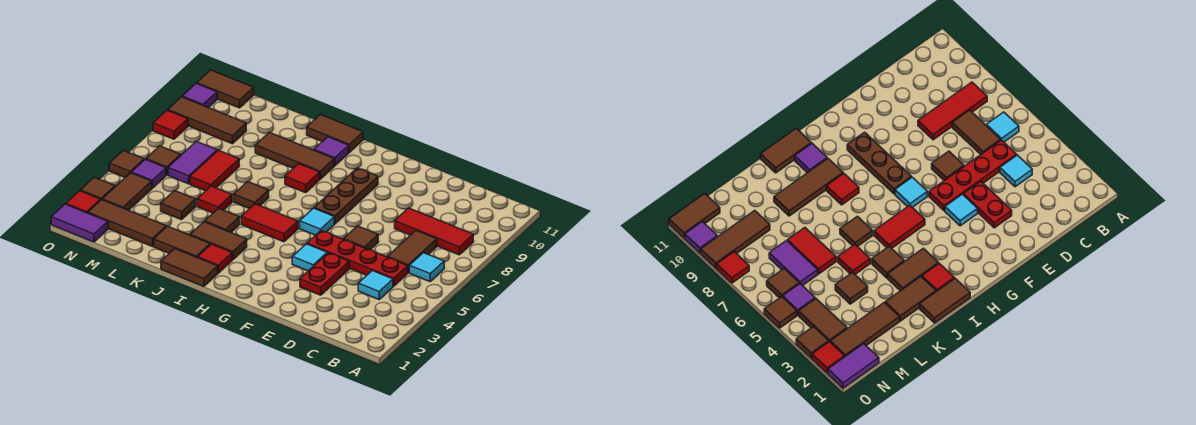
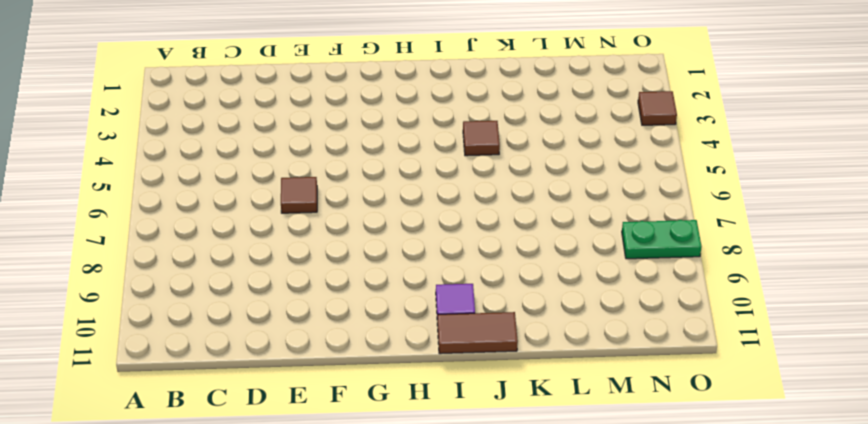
green 1x2 plate [622,220,702,259] -> red 1x1 tile [153,110,188,139]
none -> cyan 1x1 tile [409,253,444,282]
none -> red 1x3 tile [395,208,473,255]
none -> cyan 1x1 tile [358,271,393,299]
none -> red 1x4 plate [307,231,408,286]

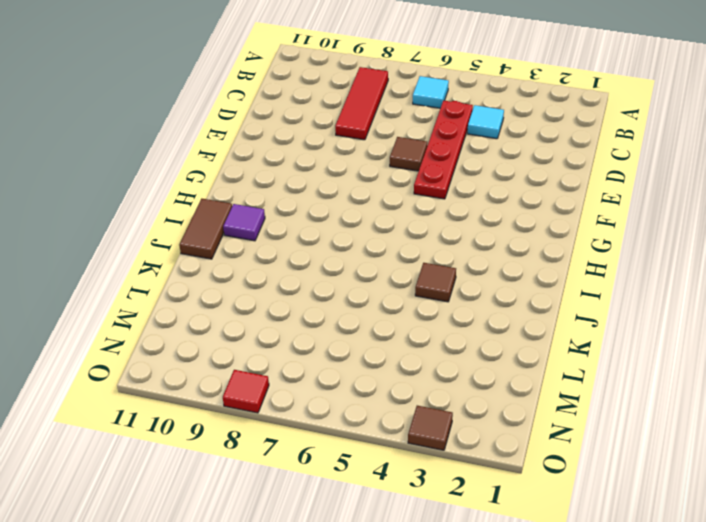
none -> brown 1x2 tile [388,230,437,273]
none -> red 1x2 plate [300,253,349,295]
none -> cyan 1x1 tile [292,244,327,271]
none -> cyan 1x1 tile [300,208,334,235]

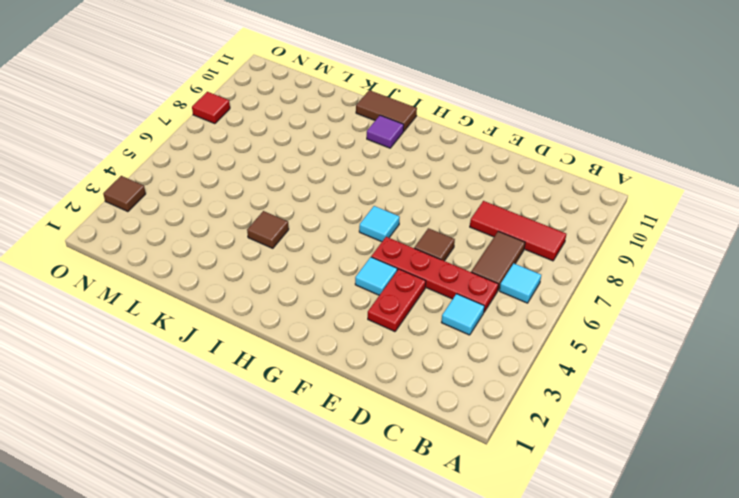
none -> brown 1x3 plate [314,168,378,224]
none -> red 1x2 tile [241,204,298,242]
none -> brown 1x2 tile [161,249,218,287]
none -> red 1x1 tile [197,244,232,273]

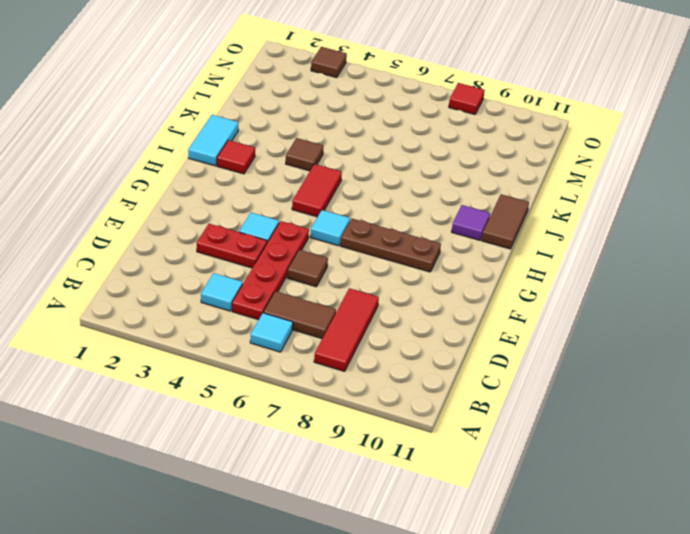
cyan 1x2 tile [188,115,238,166] -> brown 1x2 tile [161,249,218,287]
none -> brown 1x2 tile [190,222,247,260]
none -> red 1x1 tile [285,164,320,193]
none -> brown 1x3 tile [255,132,334,179]
none -> brown 1x2 tile [154,226,210,257]

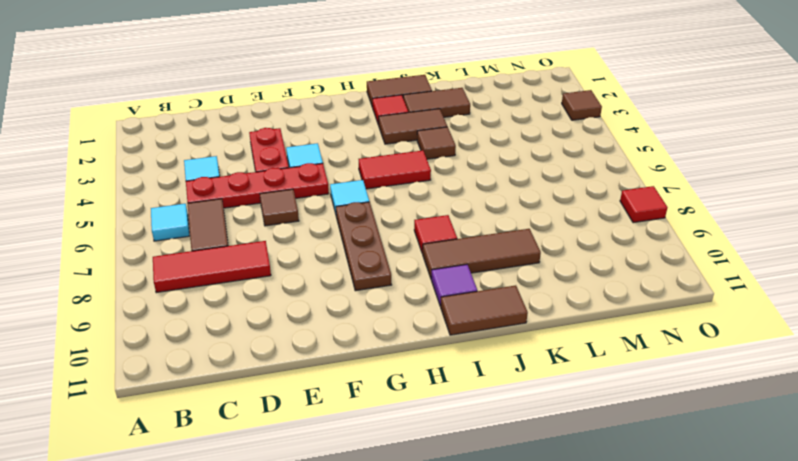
none -> brown 1x1 tile [234,182,269,209]
none -> red 1x1 tile [197,186,232,213]
none -> brown 1x3 tile [88,200,166,246]
none -> brown 1x1 tile [161,191,196,220]

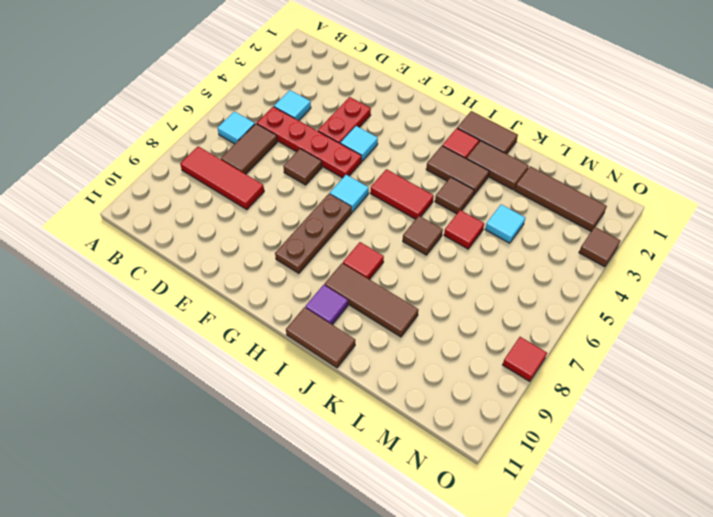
cyan 1x1 tile [485,204,525,243] -> brown 1x1 tile [161,191,196,220]
none -> red 1x2 tile [190,150,239,191]
none -> purple 1x2 tile [168,141,217,184]
none -> brown 1x3 tile [168,97,246,144]
none -> purple 1x2 tile [51,204,108,242]

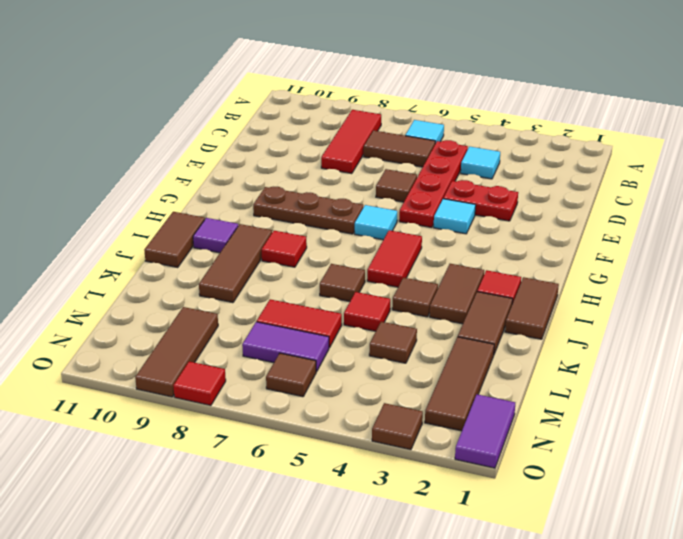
none -> brown 1x2 tile [102,173,152,210]
none -> purple 1x1 tile [131,159,166,188]
none -> brown 1x2 tile [197,70,254,108]
none -> red 1x1 tile [66,191,101,213]

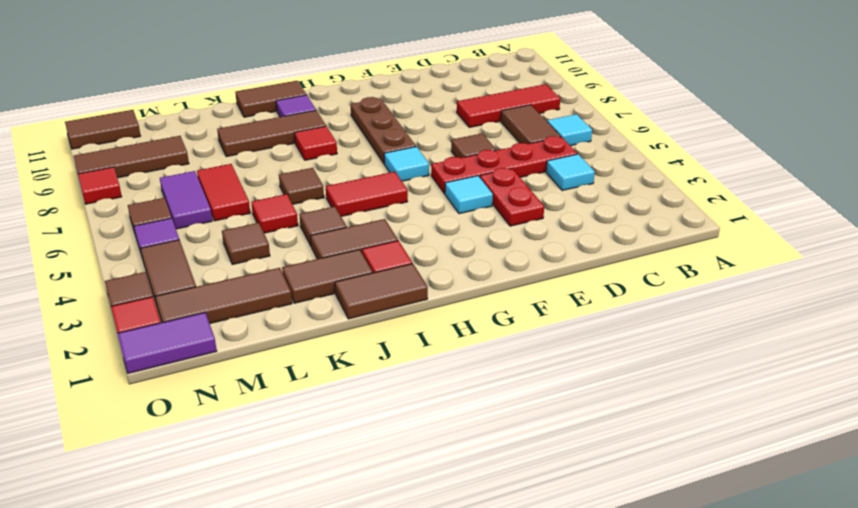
none -> brown 1x1 tile [109,150,144,177]
none -> purple 1x1 tile [182,83,217,108]

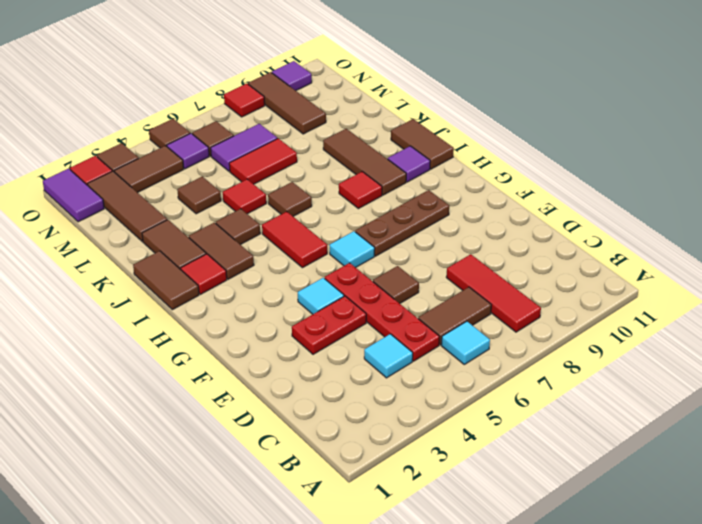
none -> brown 1x2 tile [197,70,254,108]

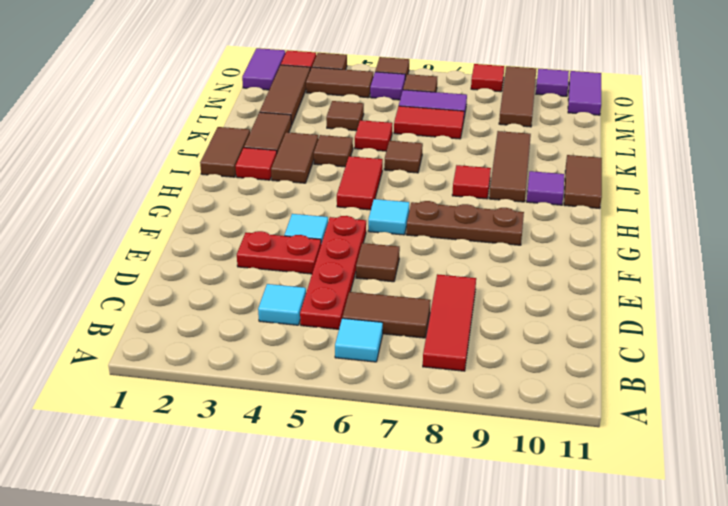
purple 1x2 tile [568,71,601,115] -> brown 1x2 tile [197,70,254,108]

